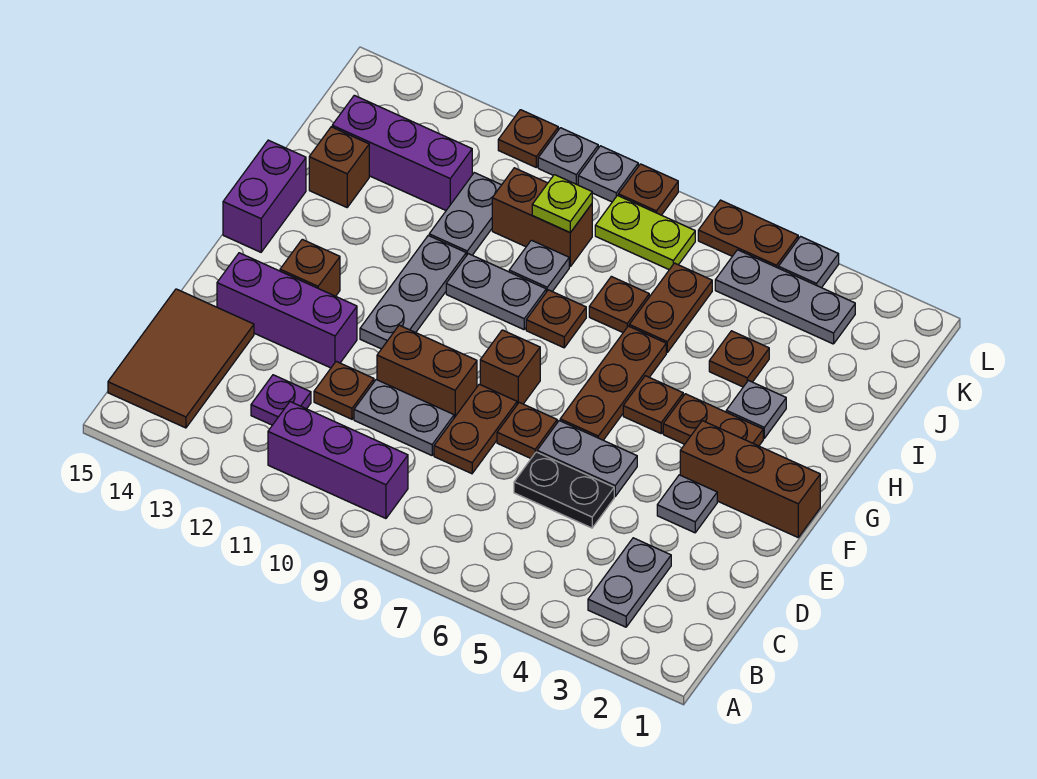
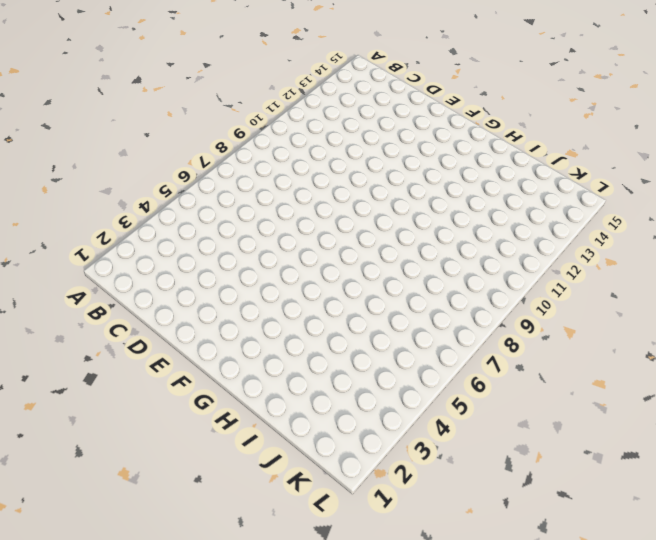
none -> grey 1x2 plate [588,538,671,627]
none -> purple 1x3 brick [268,402,408,518]
none -> brown 2x3 tile [108,289,254,428]
none -> purple 1x1 plate [251,375,311,425]

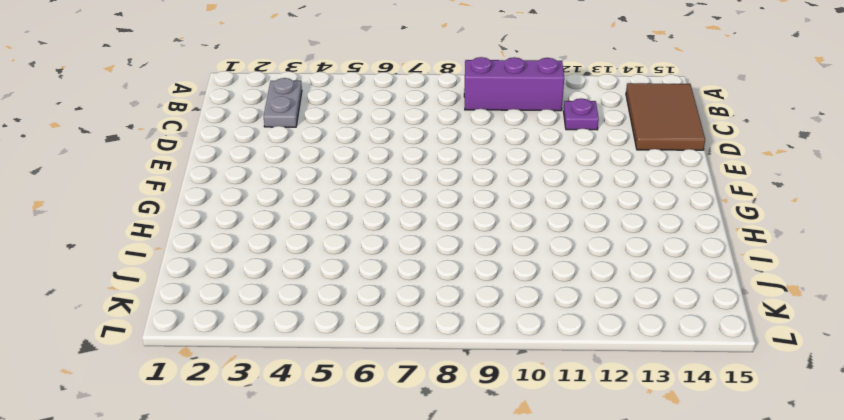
none -> black 1x2 plate [514,452,614,528]
none -> brown 1x2 plate [434,384,517,474]
none -> grey 1x2 plate [354,380,454,455]
none -> brown 1x1 plate [314,362,374,419]

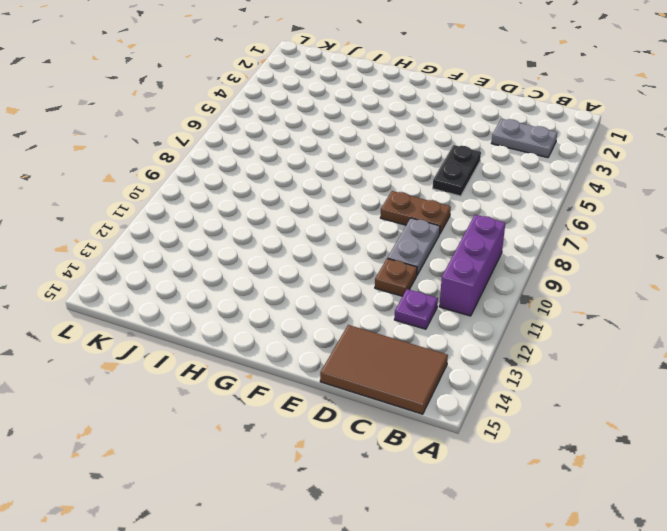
none -> grey 1x1 plate [657,475,717,533]
none -> grey 1x2 plate [537,421,637,496]
none -> brown 1x1 plate [497,402,557,458]
none -> brown 1x2 brick [377,325,477,418]

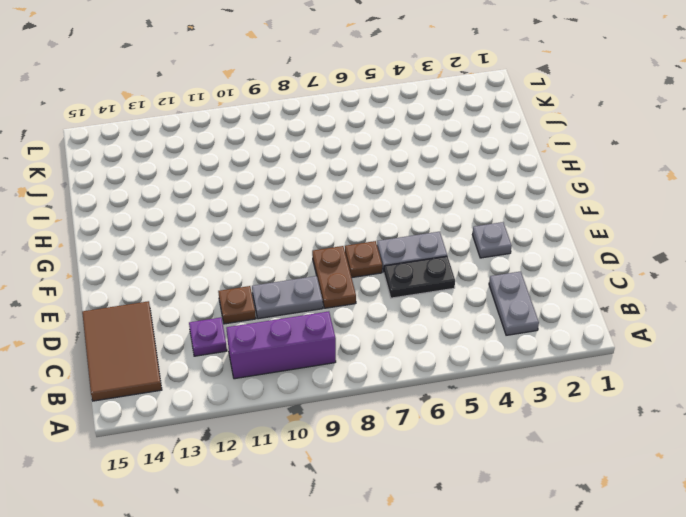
none -> brown 1x2 brick [377,325,477,418]
none -> purple 1x3 brick [217,253,357,368]
none -> brown 1x3 brick [680,421,820,537]
none -> brown 1x3 plate [560,326,666,440]

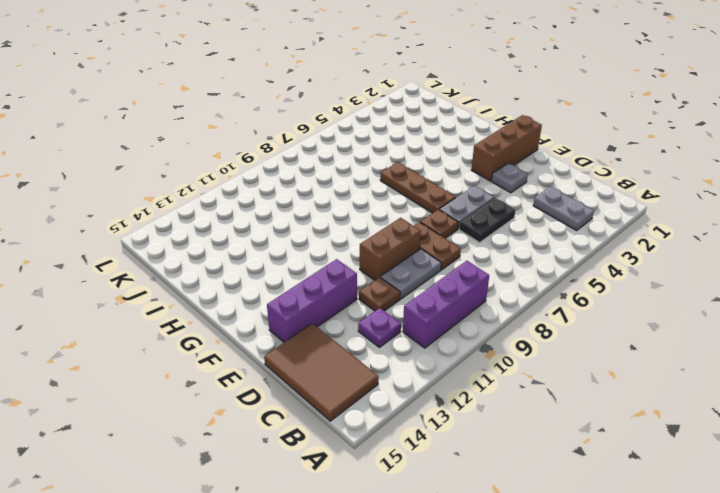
none -> brown 1x1 brick [480,330,540,404]
none -> grey 1x3 plate [360,236,466,349]
none -> brown 1x1 brick [280,239,340,296]
none -> brown 1x2 plate [663,394,763,446]

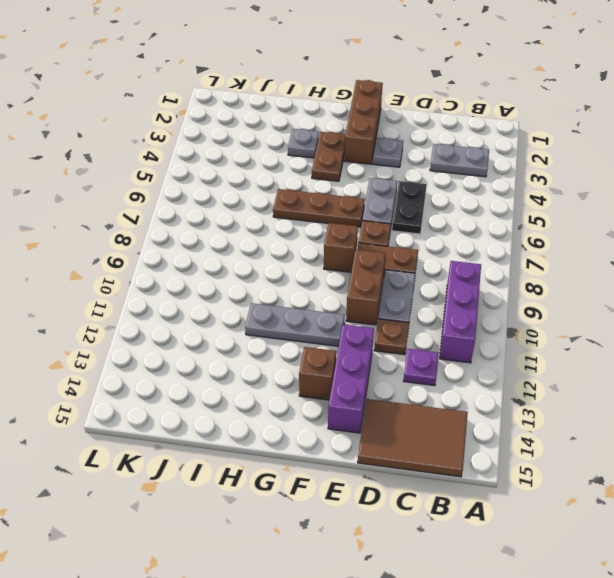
none -> brown 1x1 plate [623,376,683,433]
none -> purple 1x2 brick [223,140,306,252]
none -> brown 1x1 plate [526,290,586,348]
none -> grey 1x2 plate [446,254,546,330]

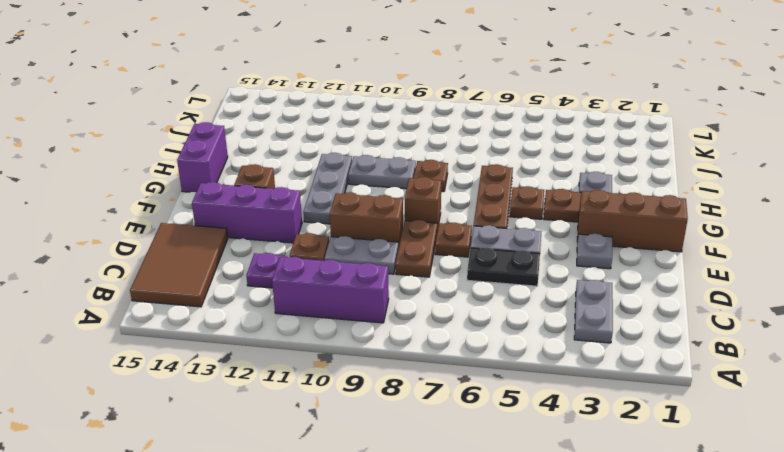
none -> brown 1x1 plate [709,331,769,387]
none -> brown 1x2 plate [629,263,712,352]
none -> brown 1x1 plate [589,276,649,332]
none -> grey 1x1 plate [509,240,569,292]

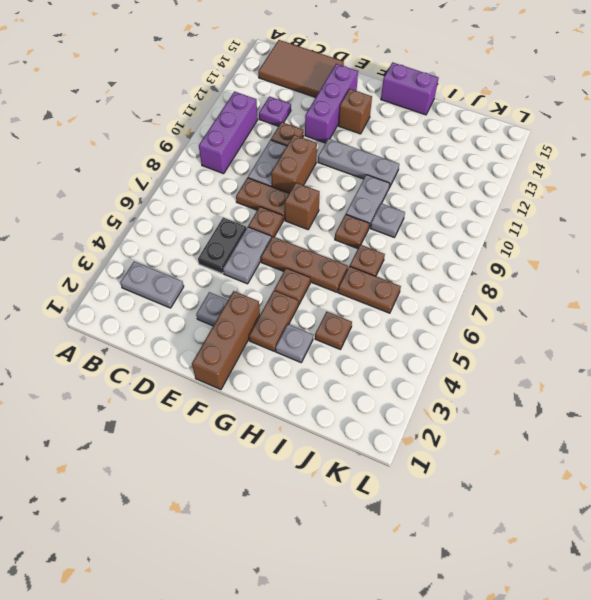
none -> grey 1x2 plate [429,173,501,256]
none -> brown 1x1 brick [309,127,369,207]
none -> brown 1x2 brick [492,168,592,267]
none -> purple 1x3 brick [332,95,472,210]

